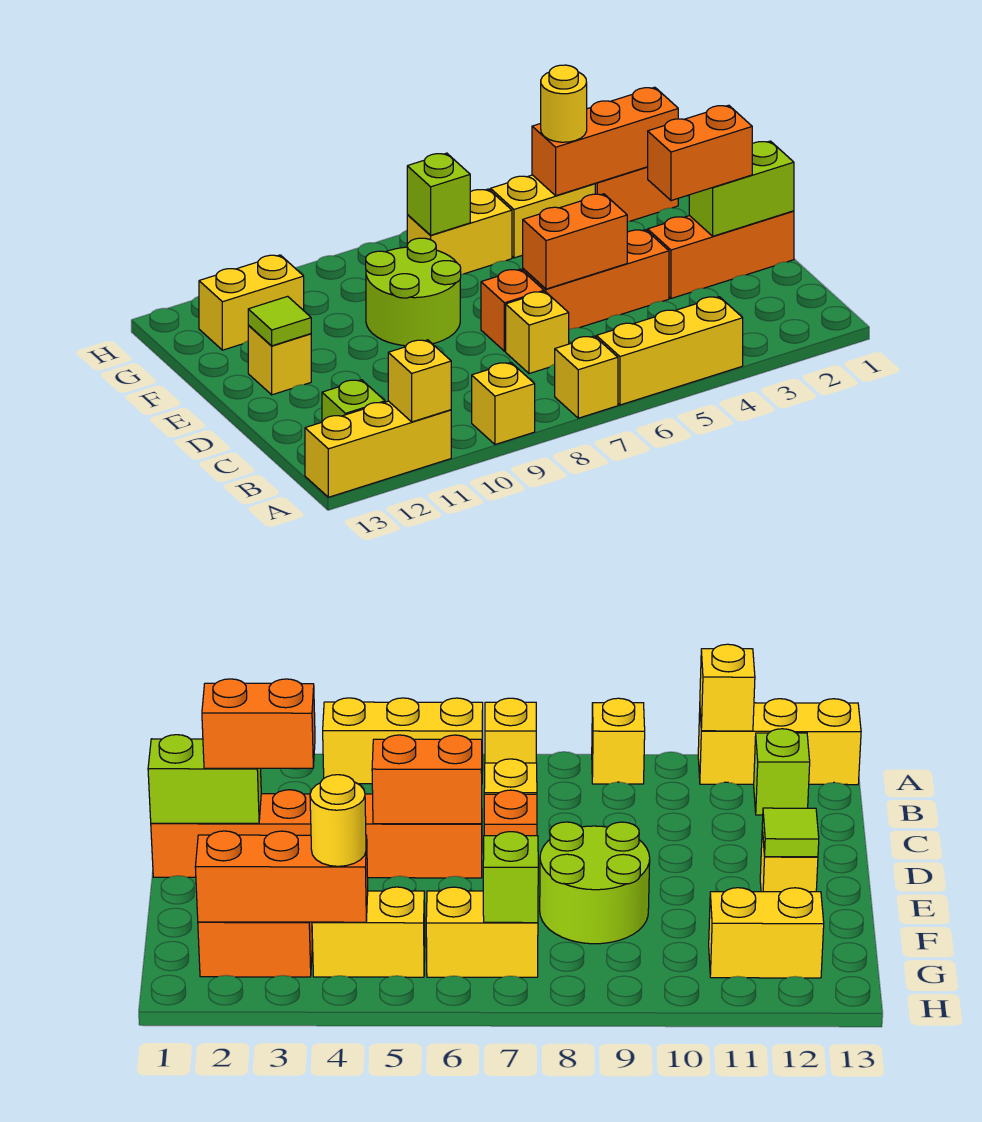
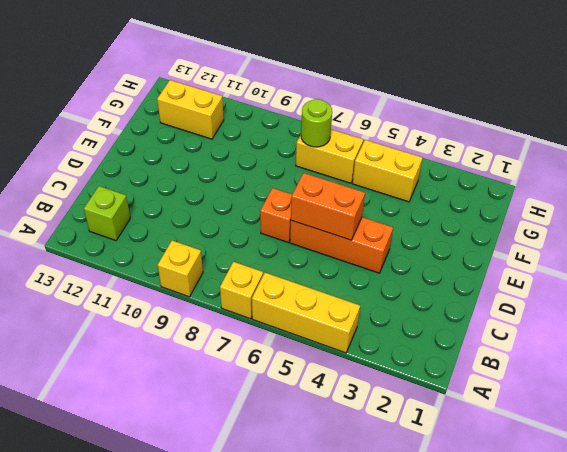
lime 1x1 round brick [301,99,332,147] -> lime 1x1 brick [407,153,470,235]
none -> yellow 1x3 brick [305,401,451,497]
none -> yellow 1x1 brick [506,292,569,374]
none -> orange 1x3 brick [648,211,794,298]

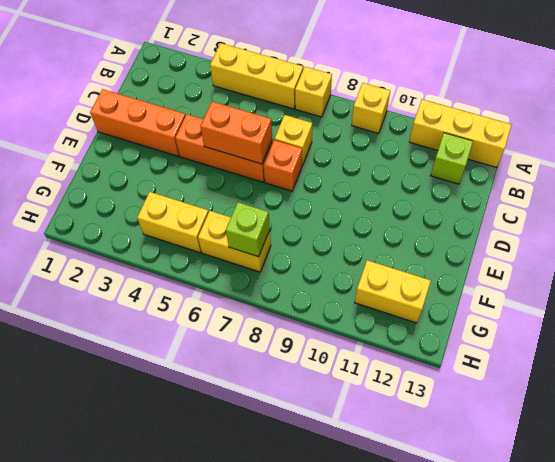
none -> lime 2x2 round brick [366,238,461,346]
none -> yellow 1x1 brick [248,325,311,395]
none -> orange 1x2 brick [595,167,678,221]

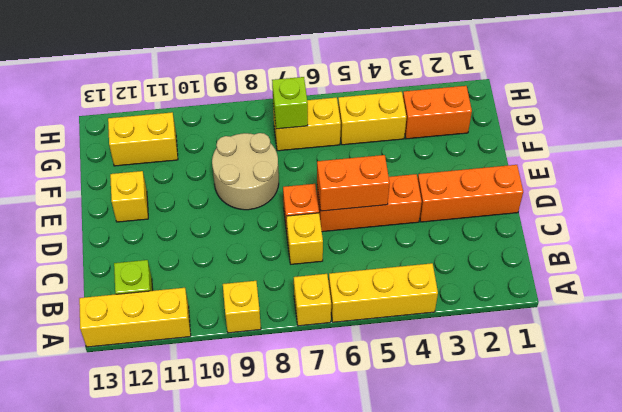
tan 2x2 round brick [212,133,279,210] -> lime 2x2 round brick [366,238,461,346]
none -> yellow 1x1 brick [388,340,451,422]
none -> lime 1x2 brick [689,141,794,236]
none -> lime 1x1 tile [248,296,311,346]

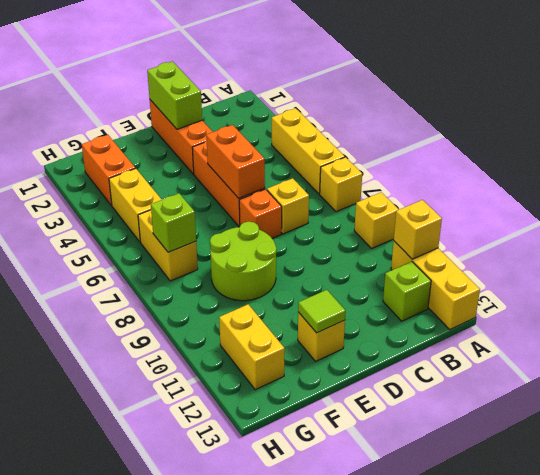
none -> orange 1x3 brick [532,87,678,196]
none -> orange 1x2 brick [648,105,752,201]
none -> yellow 1x1 round brick [541,65,587,142]

